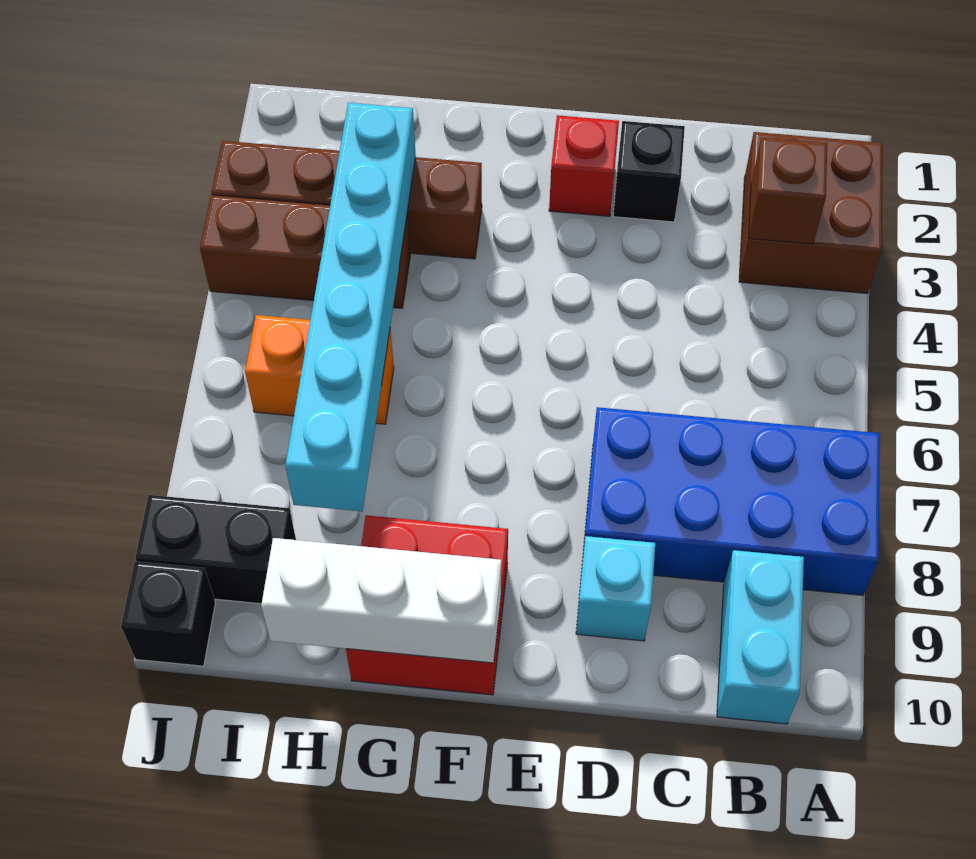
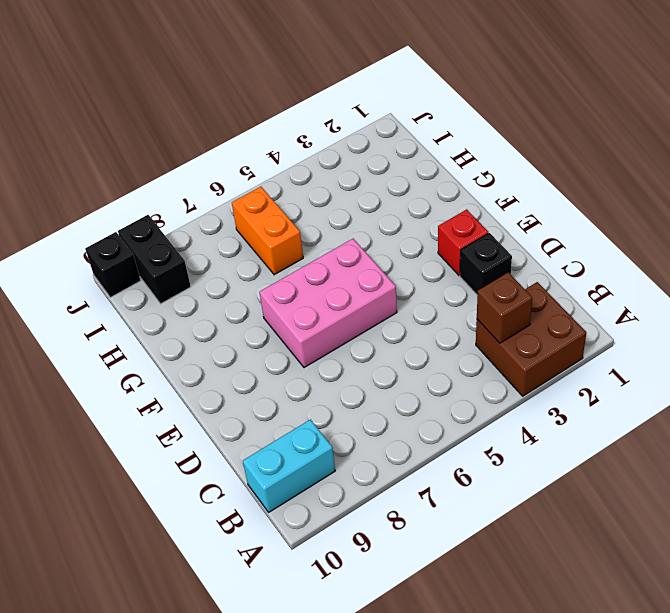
pink 2x3 brick [259,239,397,368] -> none
none -> blue 2x4 brick [582,407,880,595]
none -> cyan 1x1 brick [576,536,655,641]
none -> red 2x2 brick [346,515,508,695]

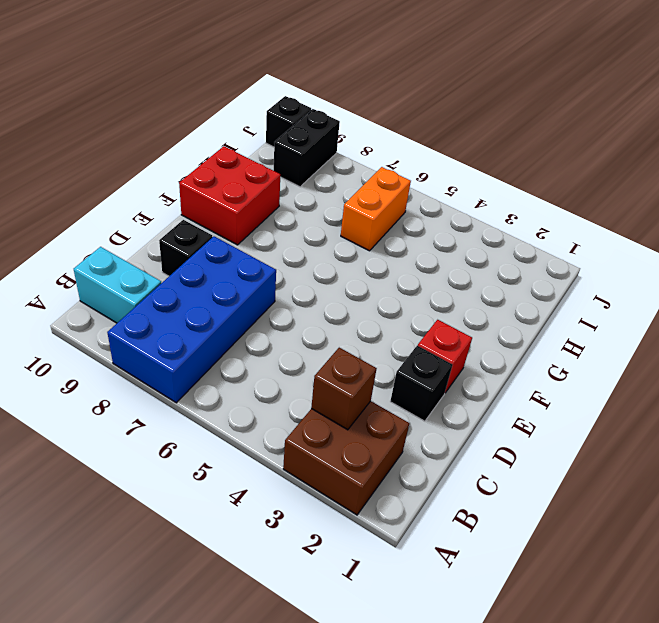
black 1x1 brick [159,220,212,276] -> cyan 1x1 brick [576,536,655,641]
none -> brown 1x4 brick [212,141,482,259]
none -> brown 1x3 brick [200,195,410,308]
none -> white 1x3 brick [261,538,501,663]

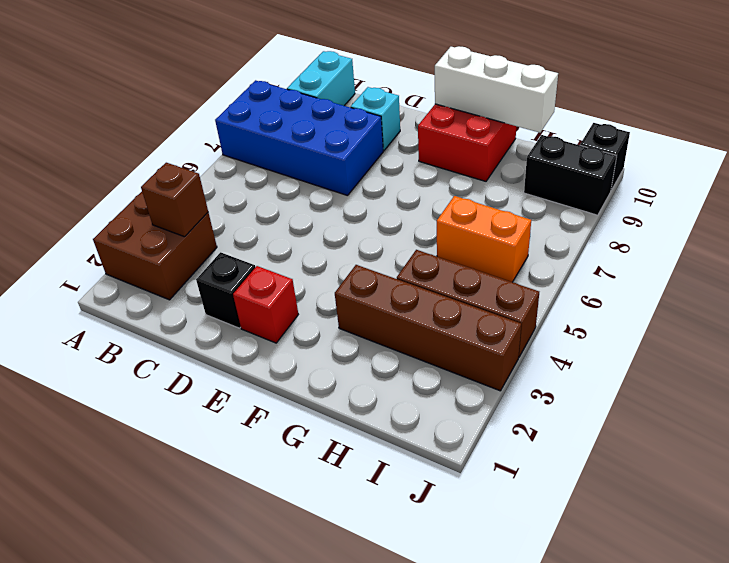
none -> cyan 1x6 brick [285,103,416,511]

